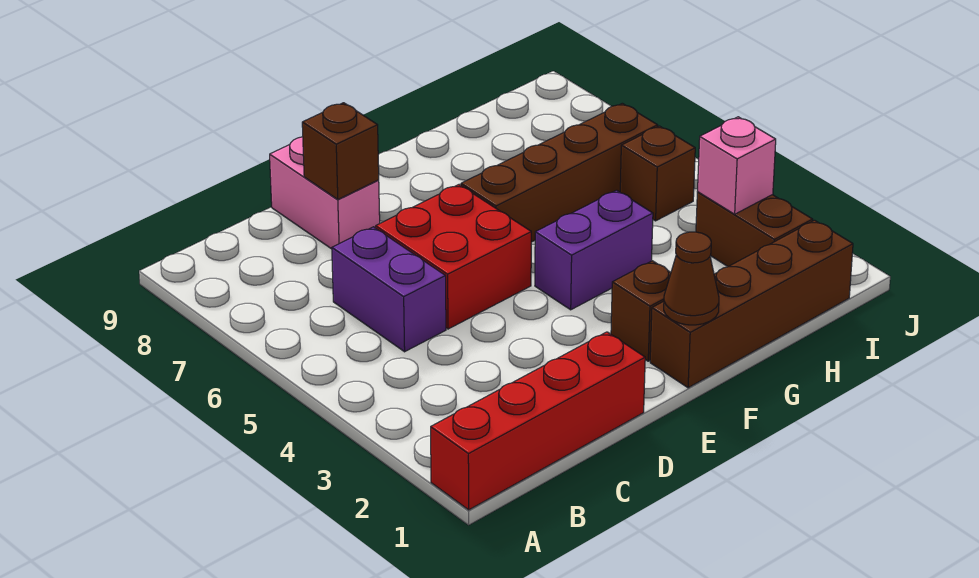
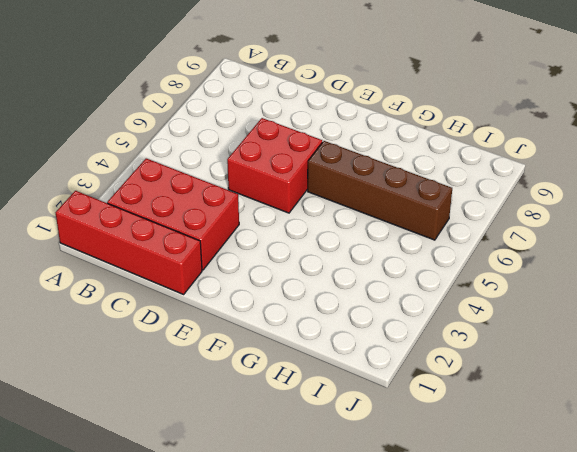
red 2x3 brick [107,158,239,270] -> none
none -> purple 1x2 brick [332,227,446,352]
none -> pink 1x2 brick [270,137,380,249]
none -> brown 1x4 brick [650,220,853,388]

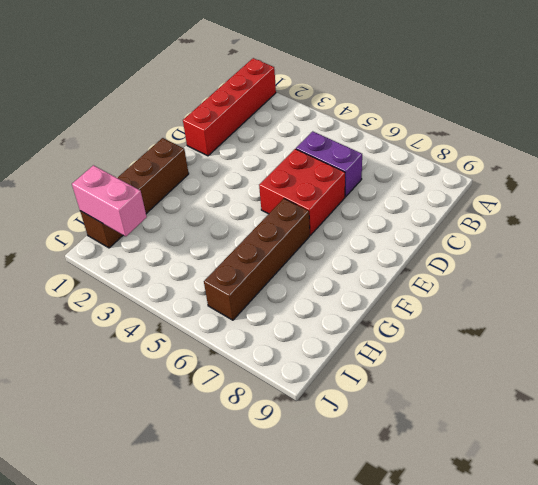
pink 1x2 brick [72,165,147,236] -> pink 1x2 brick moved to [270,137,380,249]
none -> brown 1x1 brick [611,261,671,361]
none -> purple 1x2 brick [535,190,653,310]
none -> brown 1x2 brick [696,192,813,267]

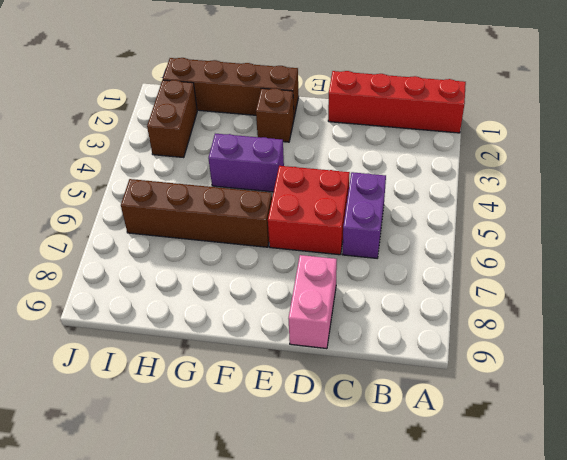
none -> brown 1x1 brick [620,126,695,221]
none -> brown 1x1 brick [302,103,379,199]
none -> brown 1x1 cone [664,232,719,325]

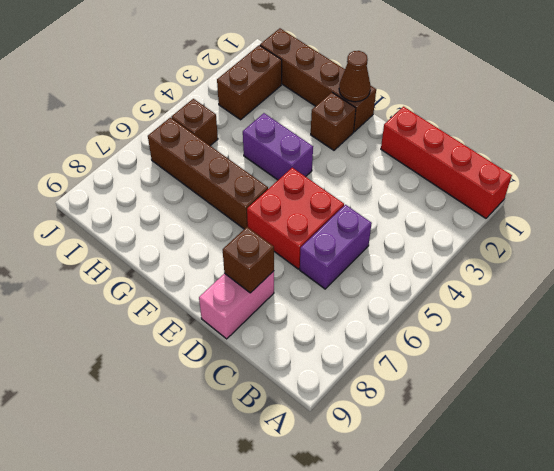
none -> pink 1x1 brick [698,117,776,214]

